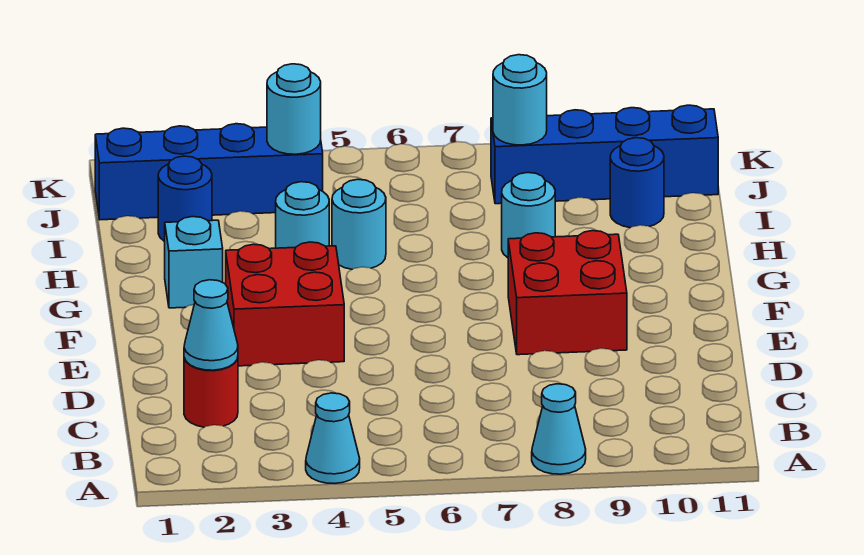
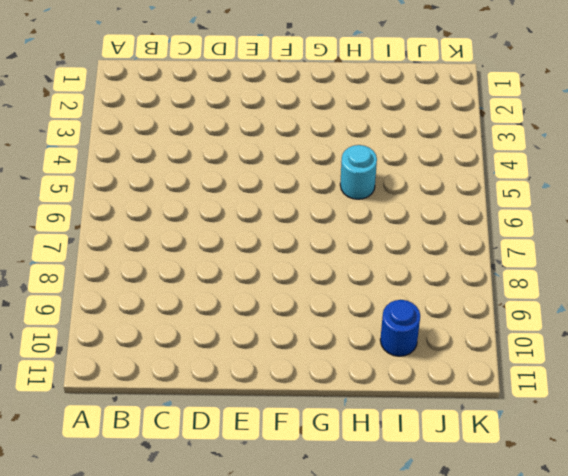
none -> cyan 1x1 cone [306,393,360,484]
none -> cyan 1x1 cone [532,384,586,474]
none -> red 1x1 round brick [184,358,238,427]

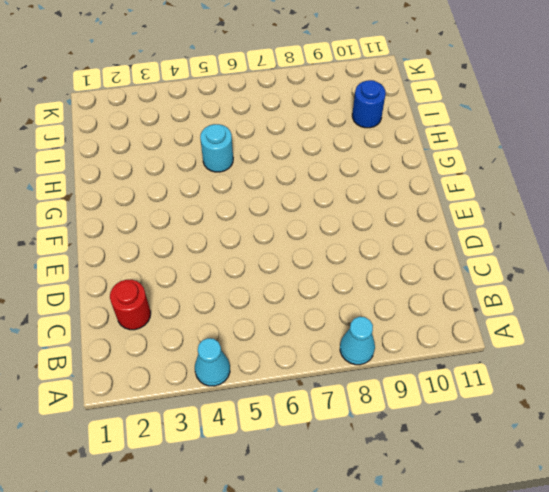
none -> red 2x2 brick [226,242,344,366]
none -> red 2x2 brick [508,231,627,355]
none -> cyan 1x1 brick [165,217,223,308]

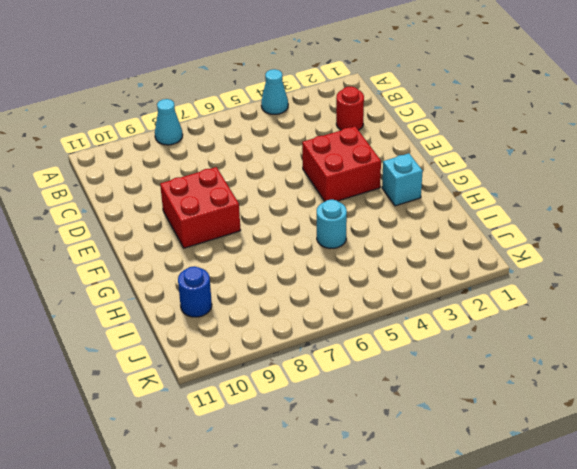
none -> cyan 1x1 round brick [276,182,329,248]
none -> cyan 1x1 round brick [502,173,555,258]
none -> blue 1x1 round brick [158,156,212,242]

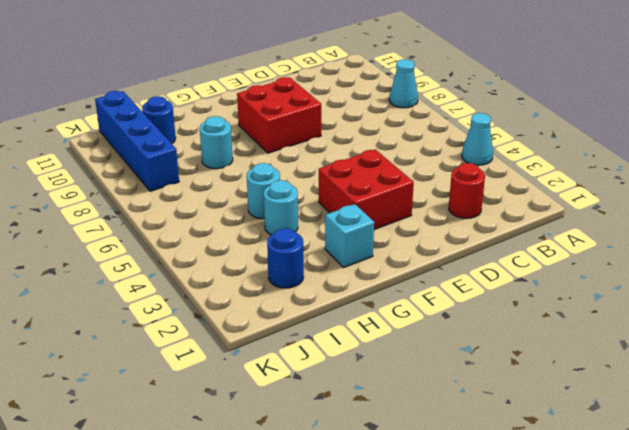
none -> blue 1x4 brick [95,124,323,220]
none -> cyan 1x1 cone [184,280,238,370]
none -> cyan 1x1 round brick [267,64,321,154]

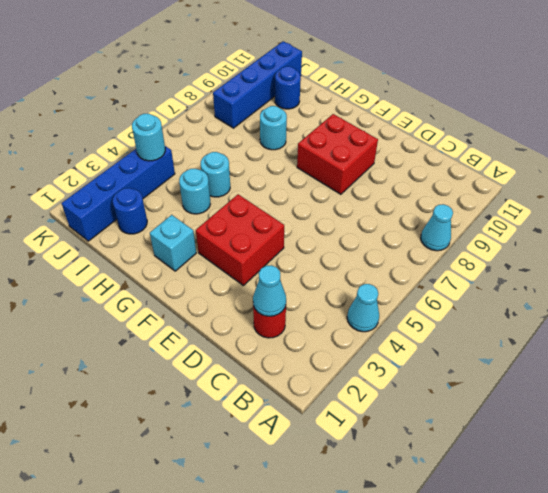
none -> cyan 1x1 round brick [493,55,547,145]

